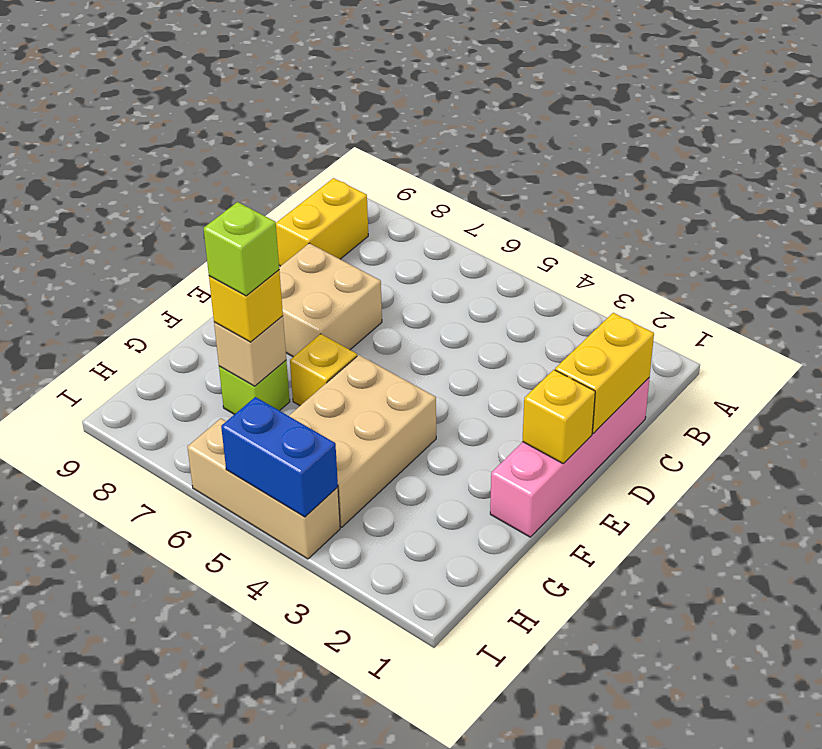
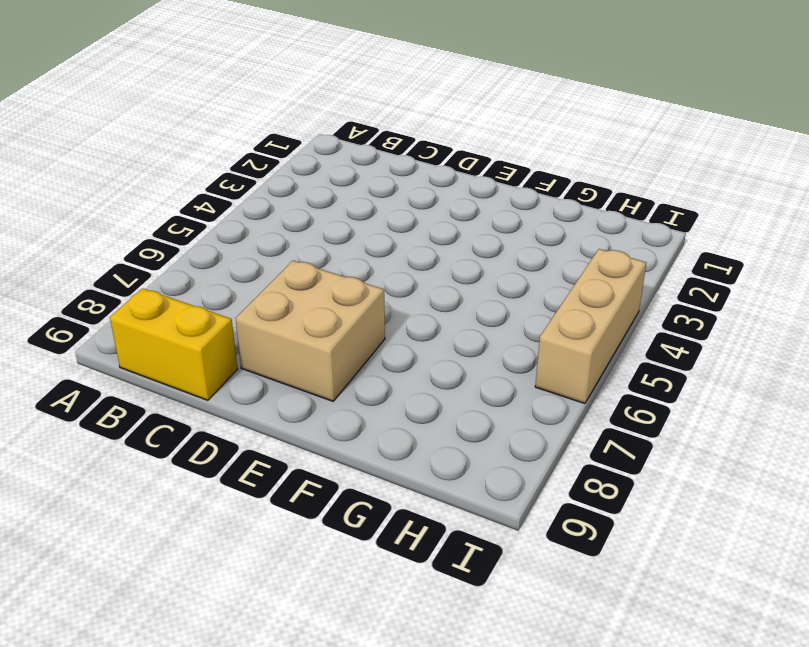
none -> pink 1x4 brick [490,378,650,537]
none -> tan 2x3 brick [289,355,436,527]
none -> yellow 1x1 brick [290,334,357,405]

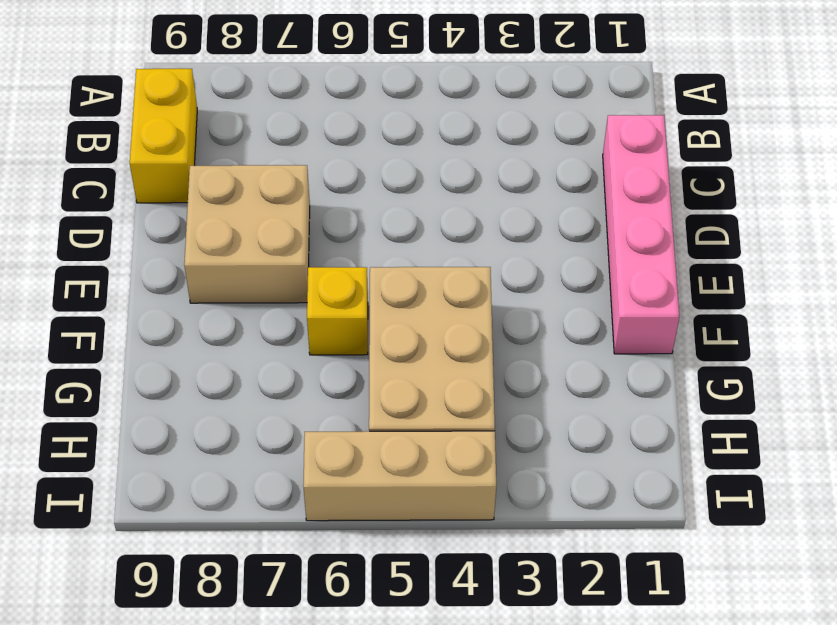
none -> lime 1x1 brick [219,360,290,415]
none -> yellow 1x2 brick [555,313,654,433]
none -> yellow 1x1 brick [523,370,595,463]

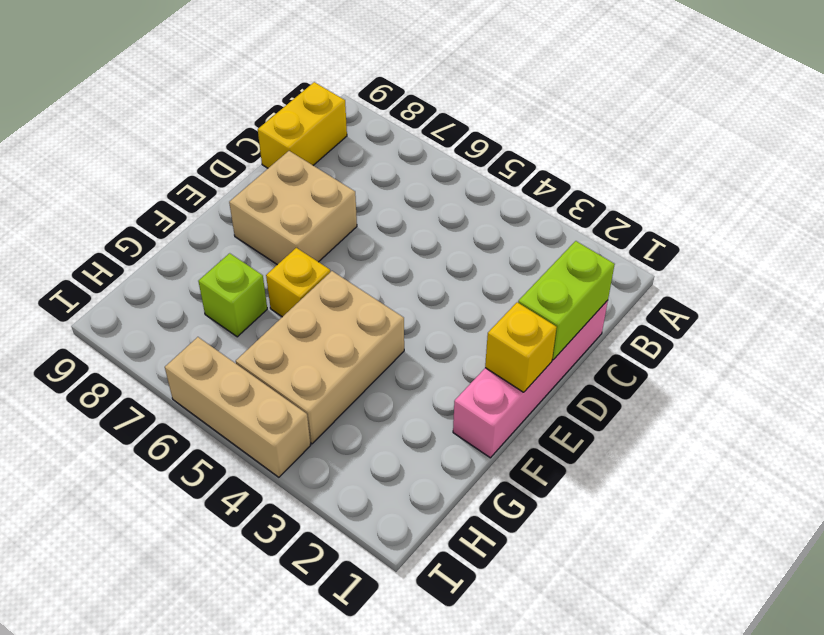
lime 1x2 brick [518,241,615,360] -> yellow 1x2 brick [555,313,654,433]
none -> tan 1x1 brick [214,316,286,386]
none -> blue 1x2 brick [221,397,338,517]
none -> yellow 1x1 brick [209,270,283,342]

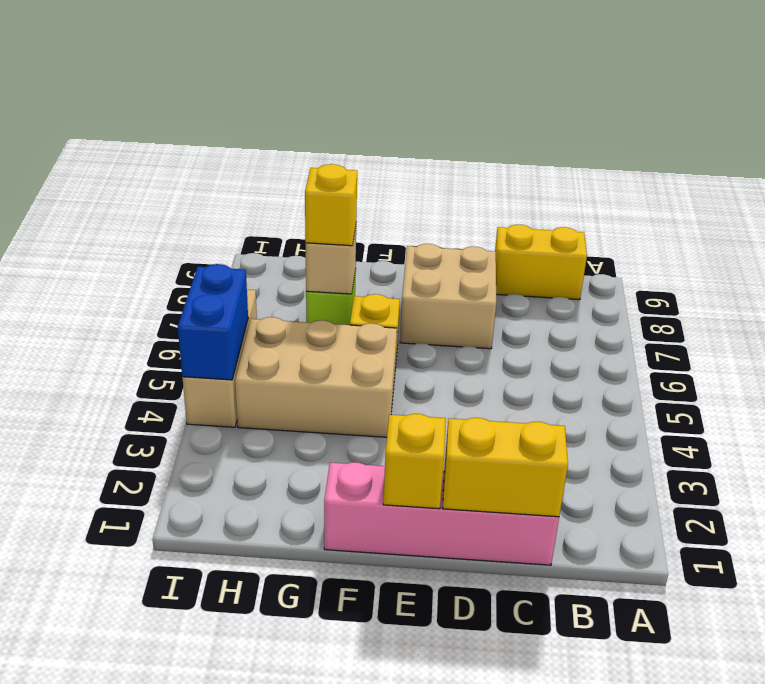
none -> lime 1x1 brick [204,202,279,296]

